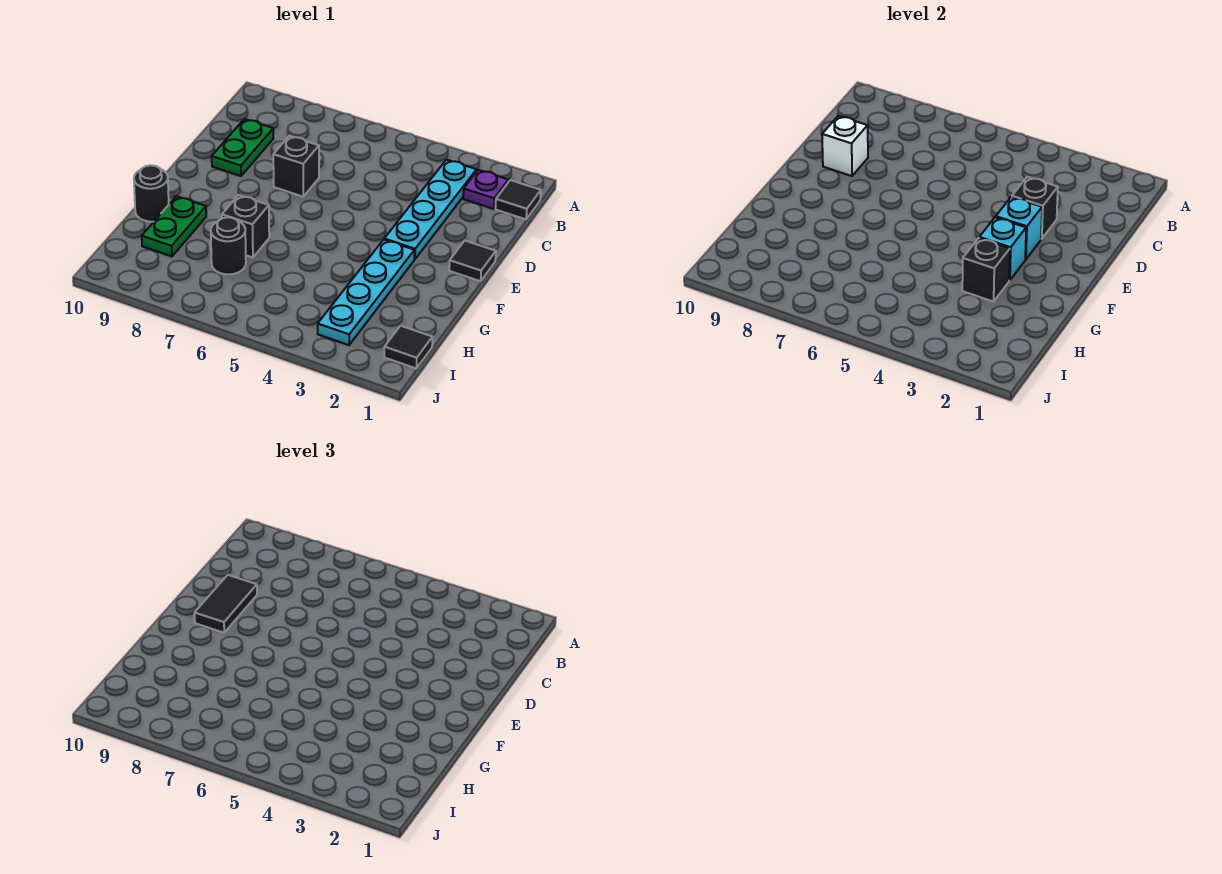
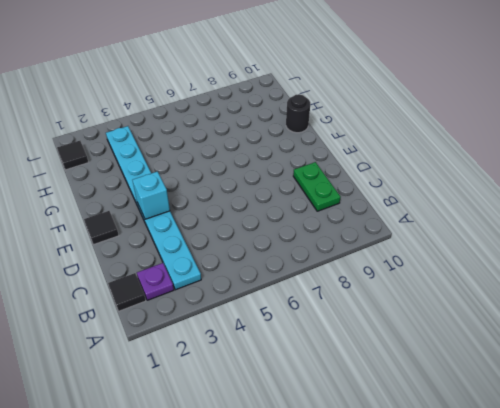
none -> black 1x1 brick [273,136,319,197]
none -> black 1x1 brick [222,195,269,257]
none -> green 1x2 plate [142,196,206,256]

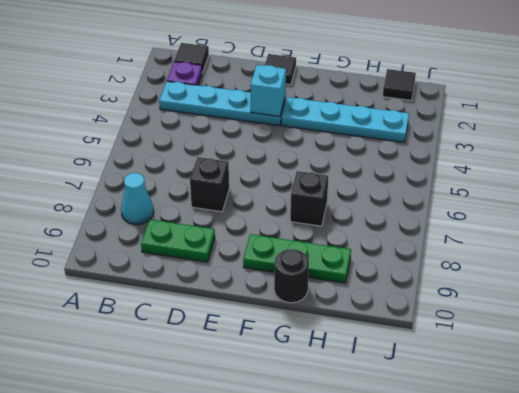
cyan 1x1 cone [121,173,154,224] -> none
green 1x3 plate [243,234,351,283] -> green 1x2 plate [142,196,206,256]
none -> black 1x1 round brick [211,217,246,274]
none -> black 1x1 brick [1012,177,1058,239]
none -> white 1x1 brick [822,116,868,176]

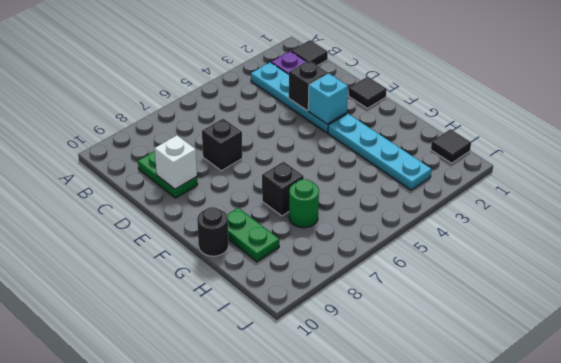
green 1x1 round brick [289,179,319,228] -> black 1x1 round brick [211,217,246,274]
none -> cyan 1x1 brick [979,217,1026,280]
none -> black 1x1 brick [962,238,1010,302]
none -> black 1x2 tile [195,575,257,633]

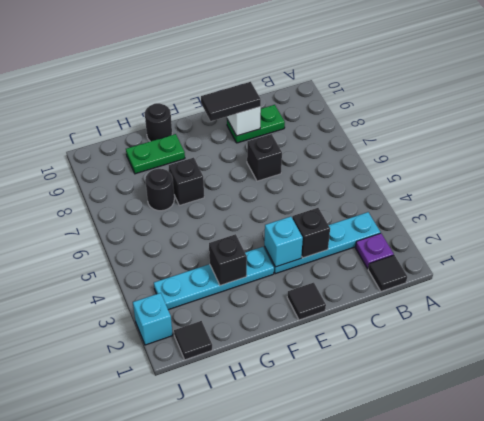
cyan 1x1 brick [133,293,173,345] -> cyan 1x1 brick moved to [979,217,1026,280]

